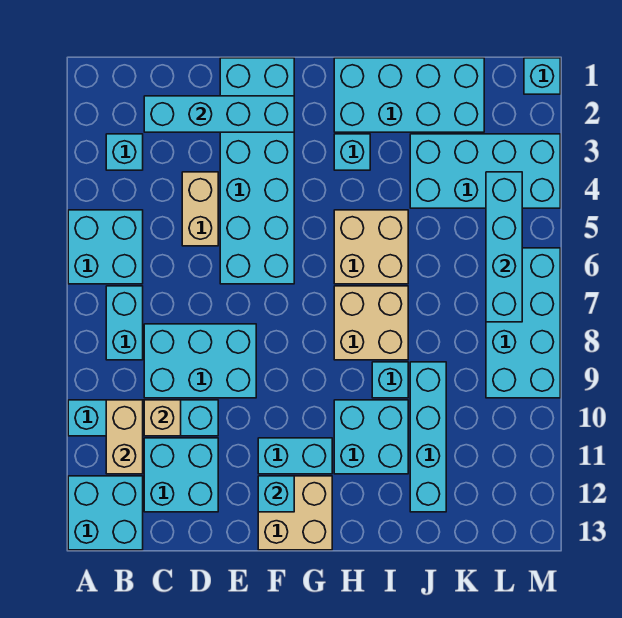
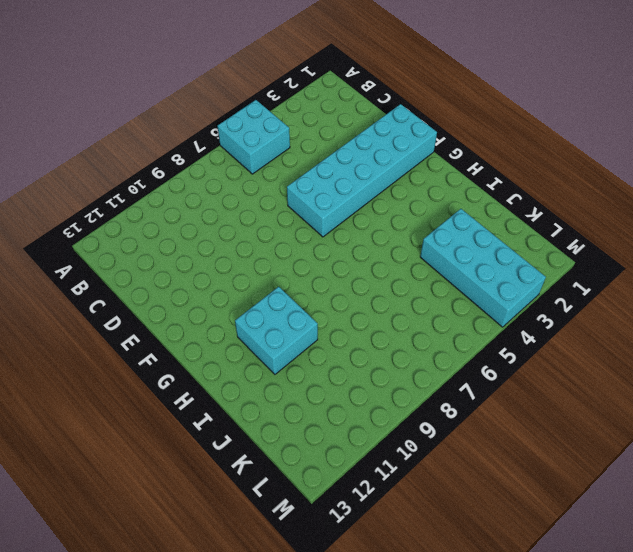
none -> cyan 1x4 brick [68,400,218,436]
none -> cyan 2x2 brick [68,476,143,550]
none -> cyan 1x1 brick [106,134,143,170]

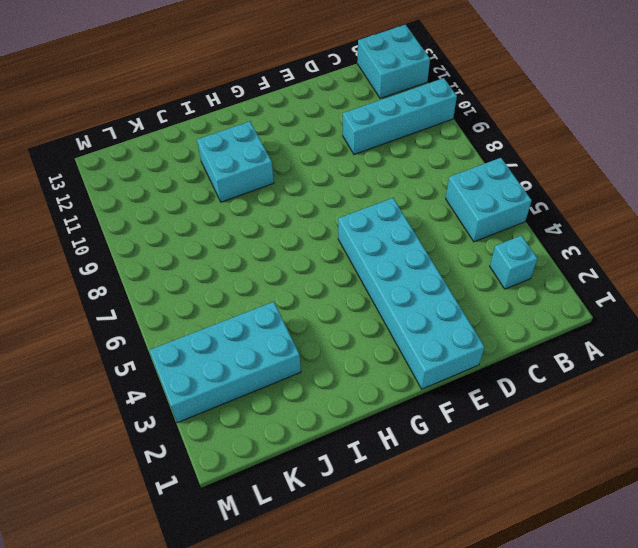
none -> cyan 1x2 brick [106,286,143,360]
none -> cyan 2x3 brick [144,324,256,398]
none -> cyan 2x2 brick [144,438,218,512]

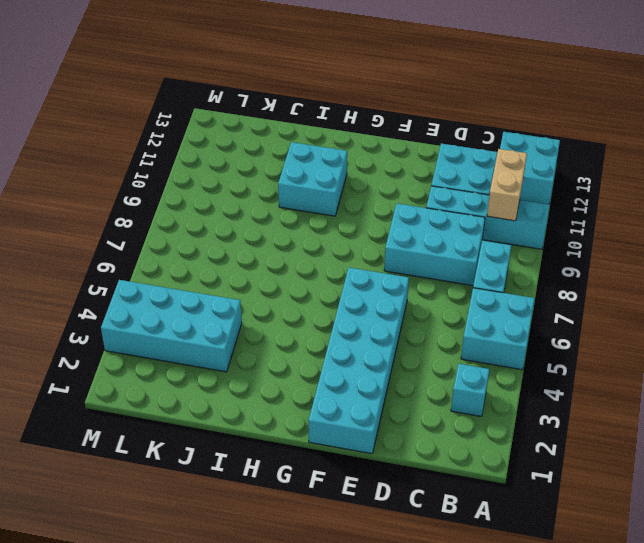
none -> tan 1x2 brick [182,172,218,246]
none -> cyan 1x2 brick [258,438,332,474]
none -> tan 2x2 brick [258,476,332,550]

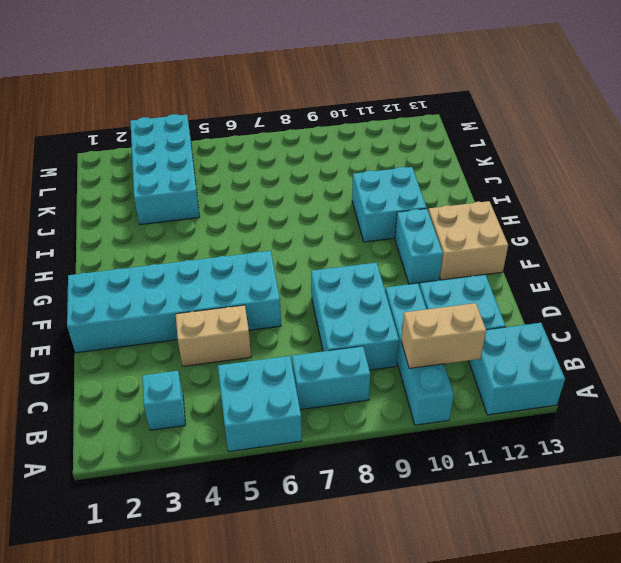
none -> cyan 2x4 brick [334,58,484,132]
none -> cyan 1x1 brick [334,134,370,170]
none -> tan 2x2 brick [334,210,408,284]

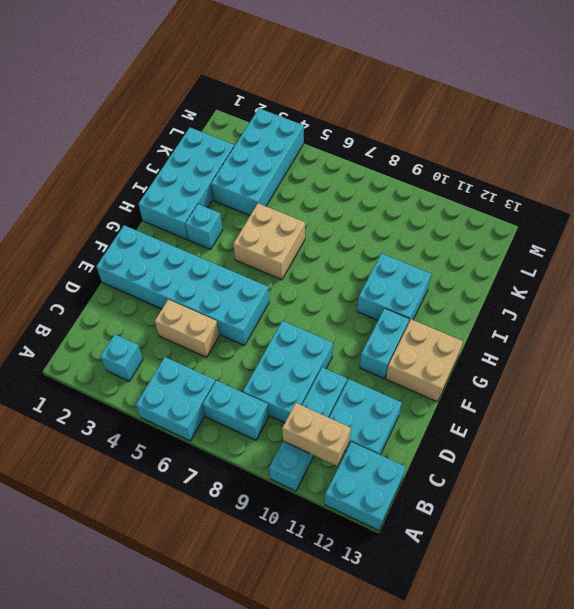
none -> tan 2x2 brick [334,286,408,360]
none -> cyan 1x1 brick [372,362,408,398]
none -> cyan 1x4 brick [410,362,446,512]

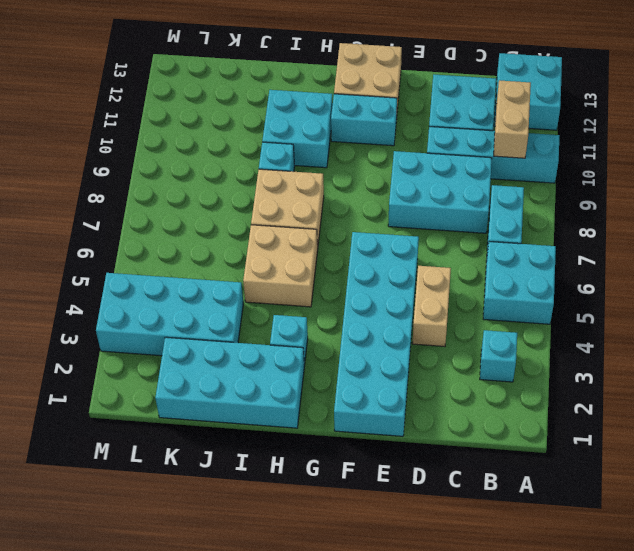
none -> cyan 1x4 brick [410,362,446,512]
none -> cyan 2x4 brick [486,248,560,398]
none -> cyan 1x1 brick [524,58,560,94]

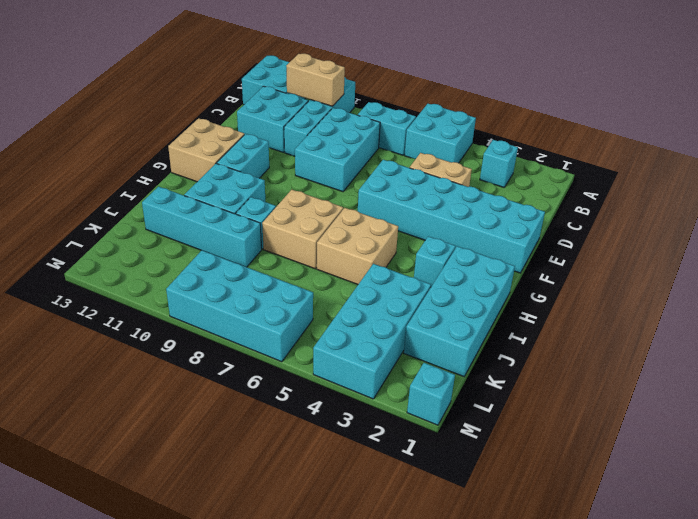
none -> cyan 1x4 brick [144,96,294,132]
none -> tan 1x1 brick [144,400,181,436]
none -> cyan 1x1 brick [258,476,294,512]

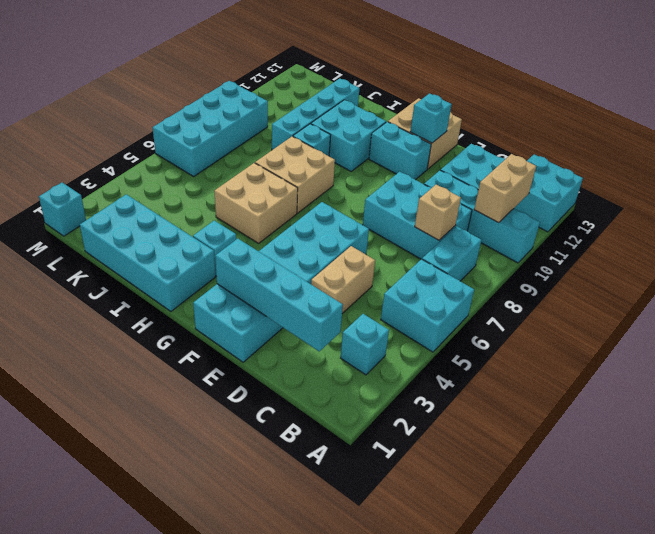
tan 1x1 brick [415,185,461,240] -> tan 1x1 brick moved to [144,400,181,436]
none -> cyan 2x4 brick [410,134,560,208]
none -> cyan 1x4 brick [486,172,522,322]

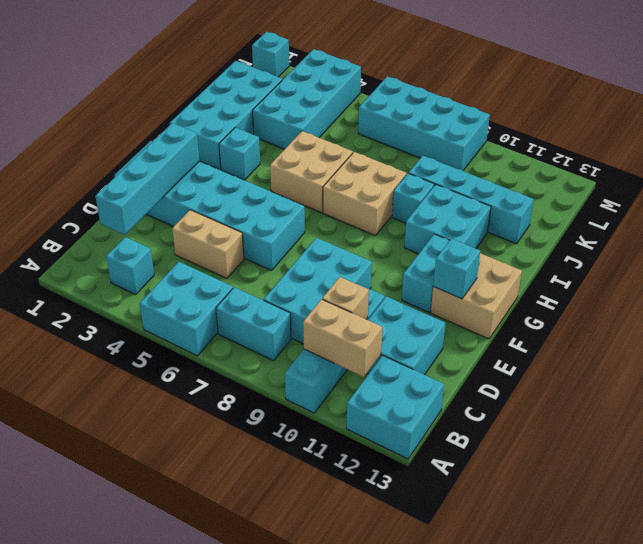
none -> cyan 1x4 brick [486,172,522,322]

